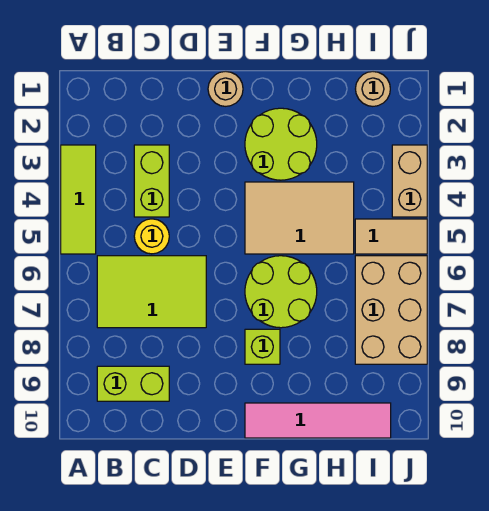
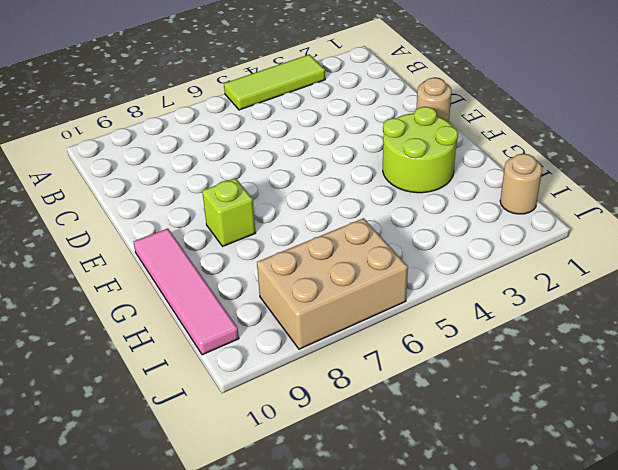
none -> lime 2x3 tile [97,256,206,328]
none -> lime 1x2 brick [97,366,169,401]
none -> lime 1x2 brick [134,145,169,217]

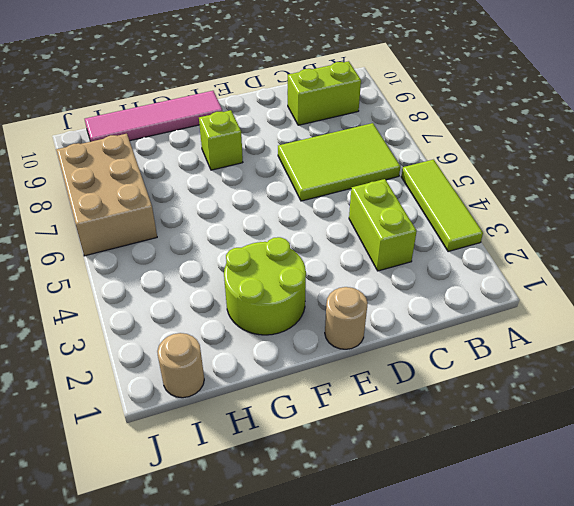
none -> yellow 1x1 round brick [134,219,169,254]
none -> tan 2x3 tile [245,182,354,254]
none -> lime 2x2 round brick [245,256,317,328]

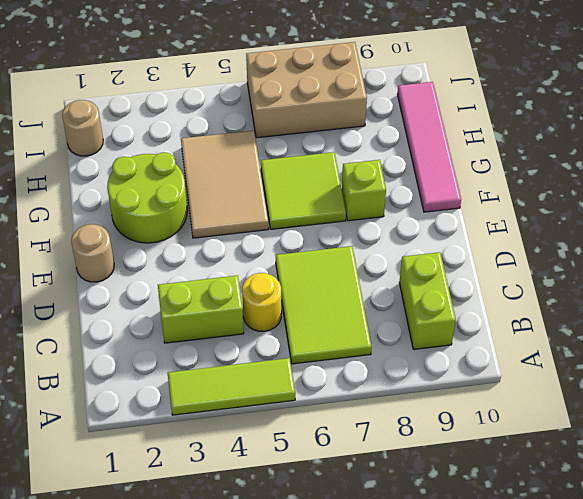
lime 2x2 tile [261,152,346,229] -> lime 2x2 round brick [245,256,317,328]
none -> tan 1x2 tile [355,219,427,254]
none -> tan 1x2 brick [392,145,427,217]

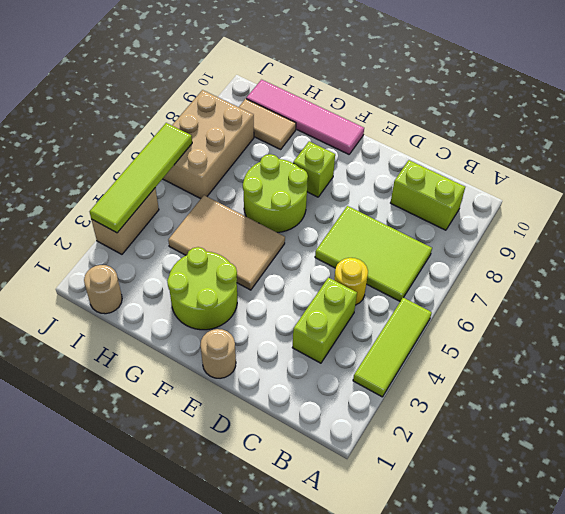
tan 1x2 tile [239,99,296,149] -> tan 1x2 tile moved to [355,219,427,254]
lime 1x4 tile [90,123,192,233] -> none

